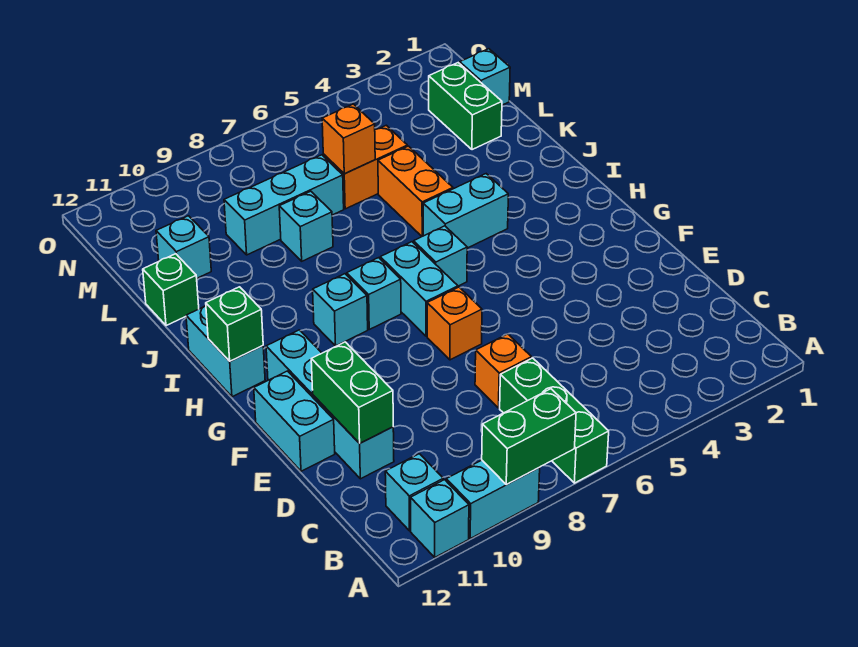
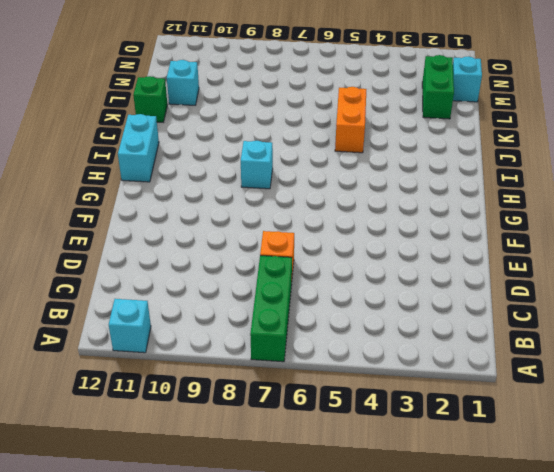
none -> cyan 1x2 brick [446,460,540,538]
none -> cyan 1x1 brick [385,454,443,531]
none -> cyan 1x4 brick [266,330,394,479]

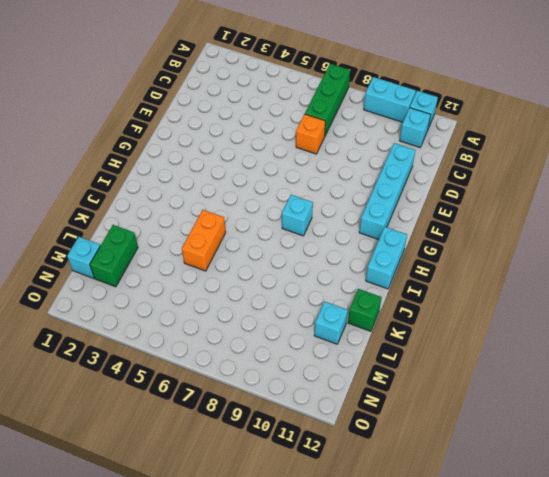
none -> cyan 1x2 brick [254,371,335,471]
none -> orange 1x1 brick [427,287,482,360]
none -> cyan 1x2 brick [380,242,458,336]

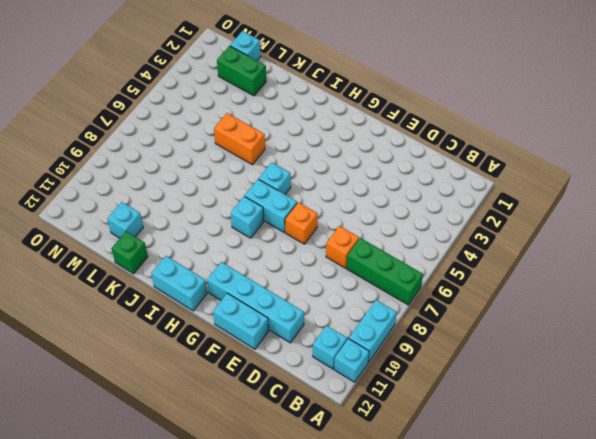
none -> cyan 1x1 brick [313,274,368,346]
none -> cyan 1x2 brick [423,174,508,248]
none -> cyan 1x1 brick [279,191,333,261]

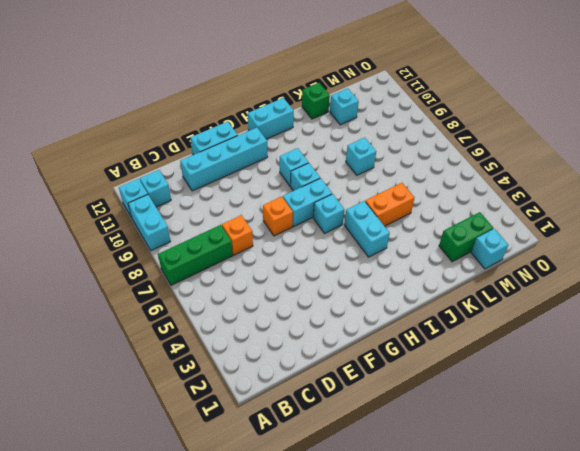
none -> orange 1x2 brick [323,125,407,209]
none -> cyan 1x3 brick [224,155,344,255]
none -> green 1x2 brick [482,389,576,485]

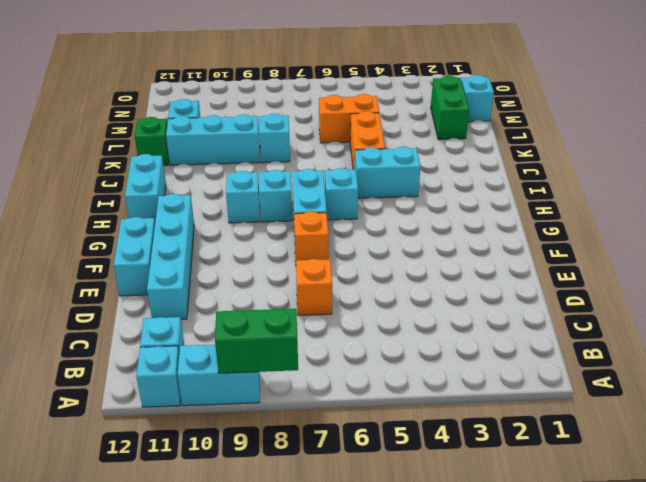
cyan 1x3 brick [166,114,260,165] -> cyan 1x3 brick moved to [224,155,344,255]
none -> green 1x3 brick [500,358,609,483]
none -> green 1x2 brick [311,342,393,443]
none -> green 1x1 brick [206,287,263,361]

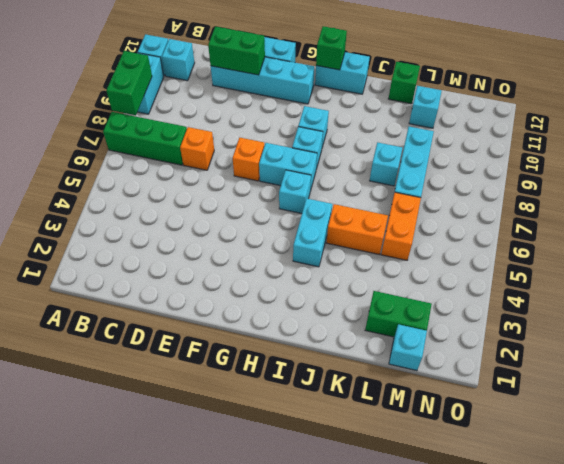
none -> orange 1x1 brick [322,104,375,174]

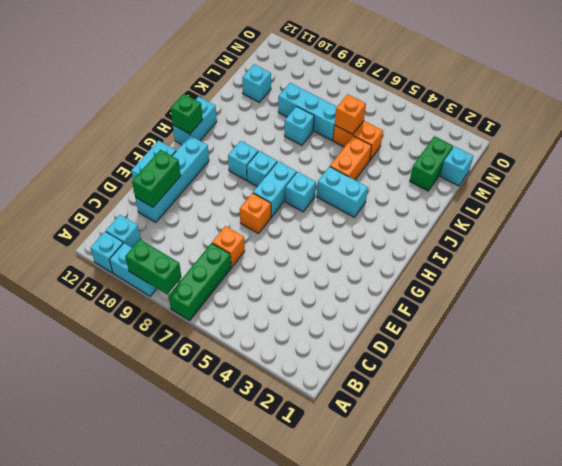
none -> green 1x1 brick [143,254,199,326]

